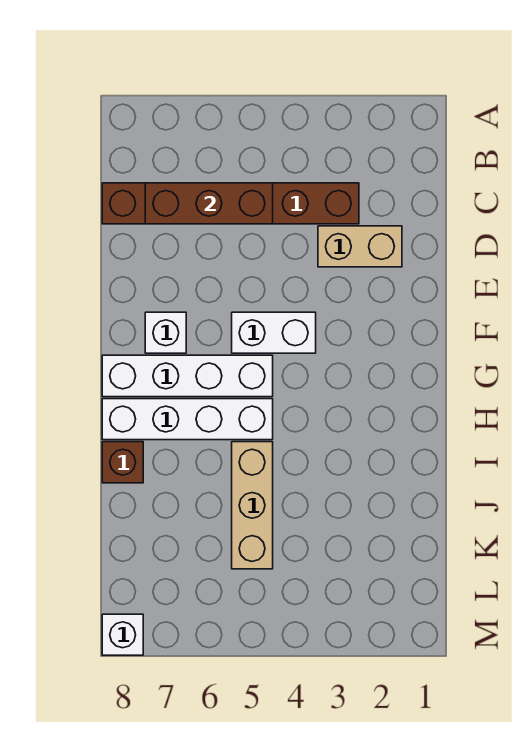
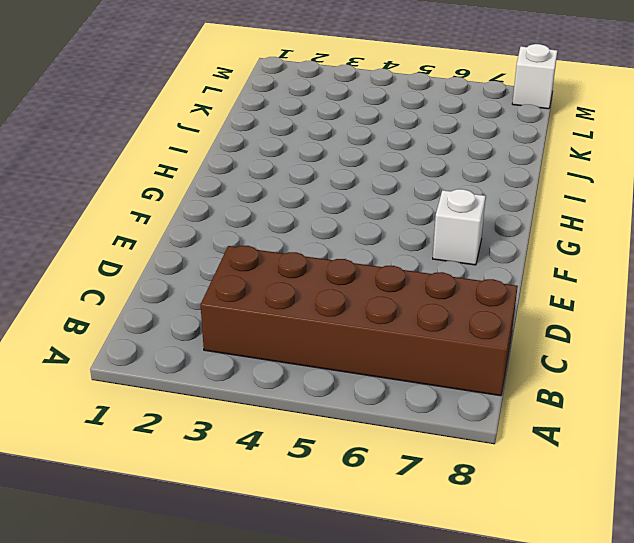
brown 2x6 brick [201,246,518,396] -> brown 1x6 brick [102,183,359,224]
none -> tan 1x2 brick [318,226,402,267]
none -> white 1x2 brick [232,312,316,353]

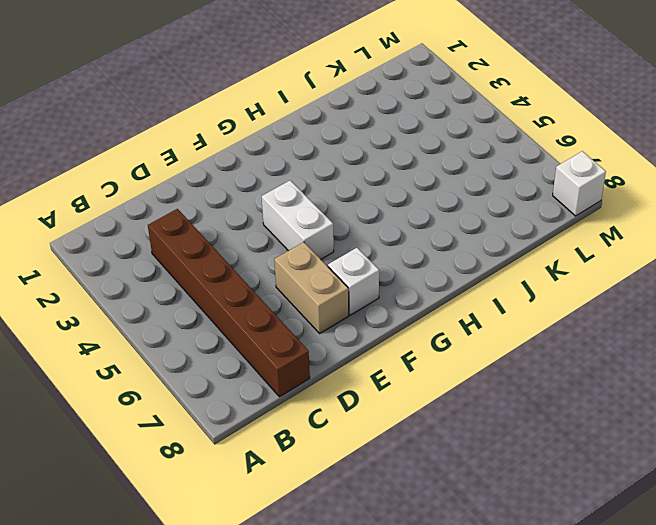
tan 1x2 brick [274,242,349,333] -> tan 1x2 brick moved to [318,226,402,267]
none -> white 1x4 brick [102,355,273,397]
none -> white 1x4 brick [102,399,273,440]

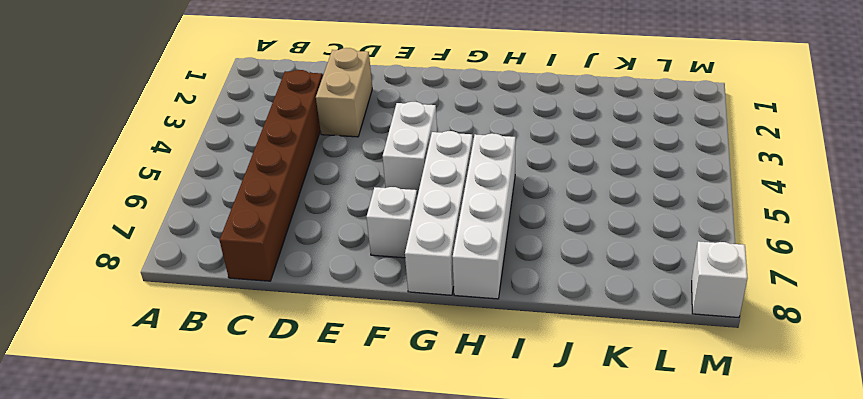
none -> tan 1x3 brick [232,442,273,569]
none -> brown 1x1 brick [102,442,143,483]

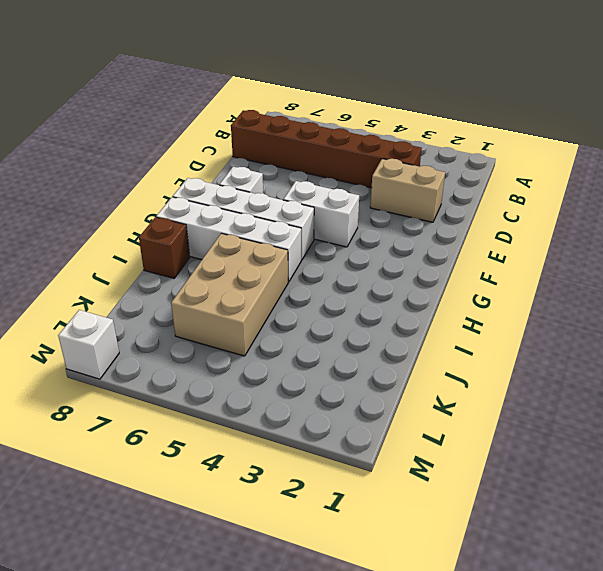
tan 2x3 brick [171,233,288,356] -> tan 1x3 brick [232,442,273,569]
none -> brown 1x3 brick [145,183,273,224]

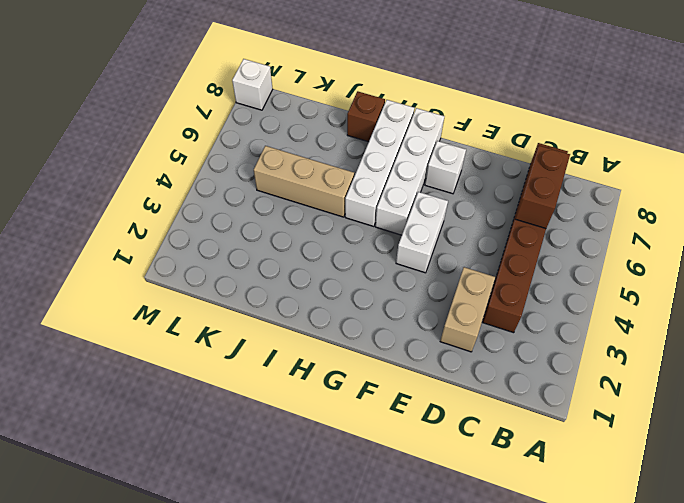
brown 1x2 brick [515,146,570,228] -> brown 1x3 brick [145,183,273,224]

